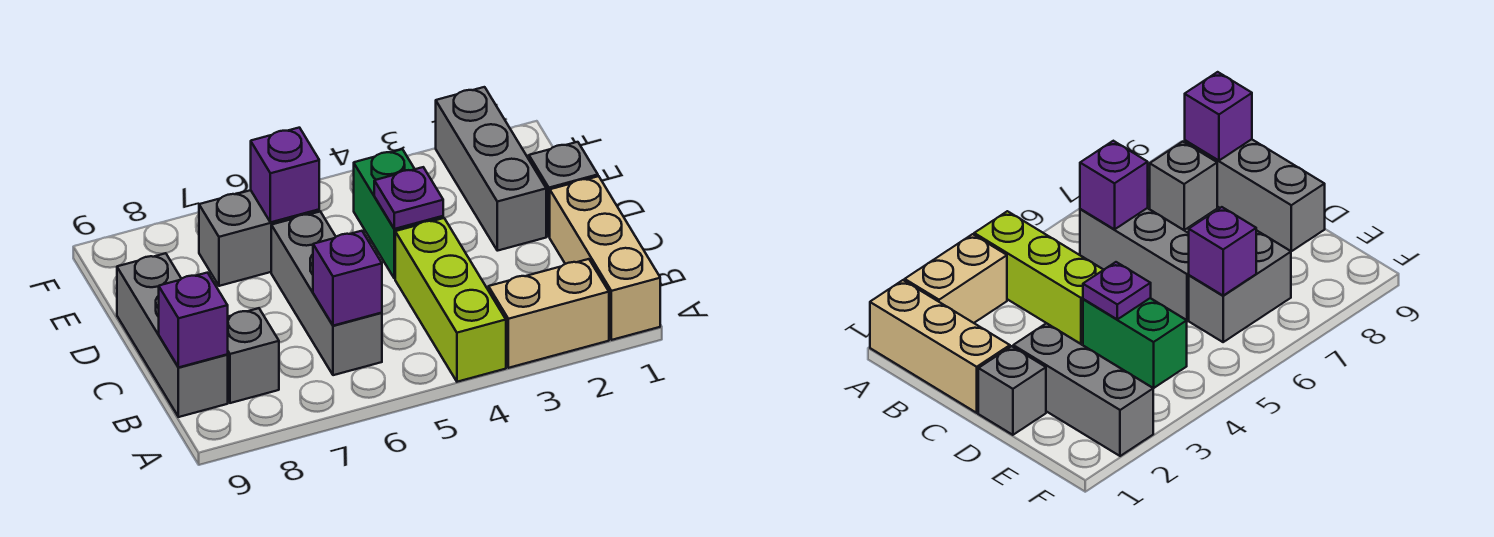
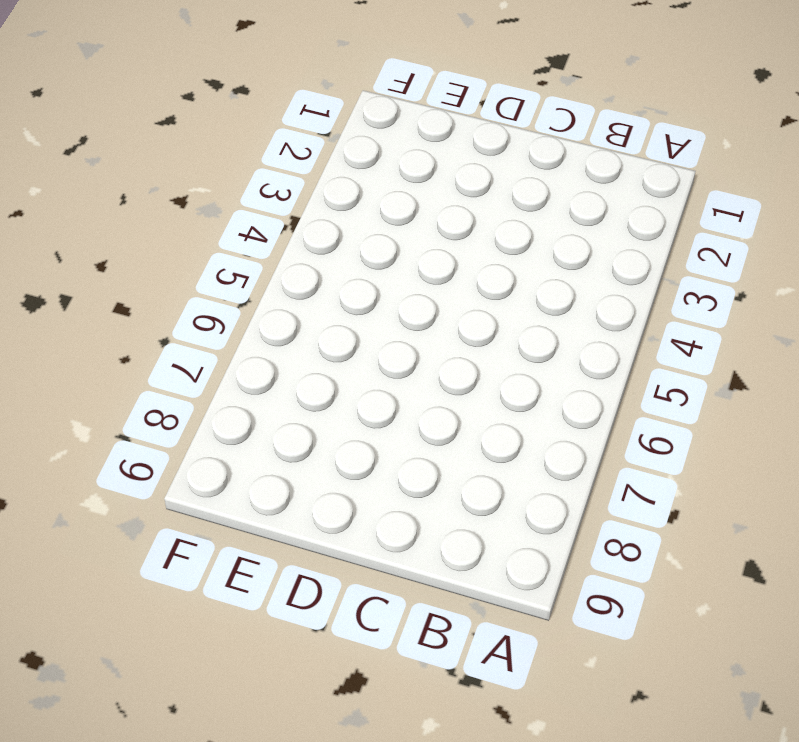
none -> tan 1x3 brick [550,176,660,340]
none -> tan 1x2 brick [489,259,609,368]
none -> lime 1x3 brick [395,218,506,382]

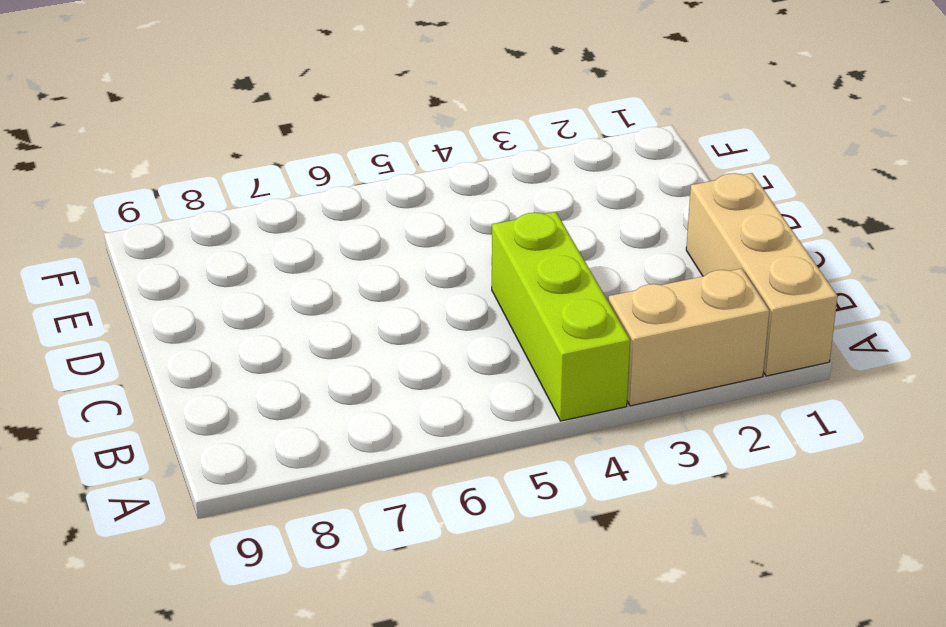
none -> grey 1x3 brick [271,211,382,375]
none -> grey 1x1 brick [227,308,279,403]
none -> grey 1x3 brick [117,253,228,417]

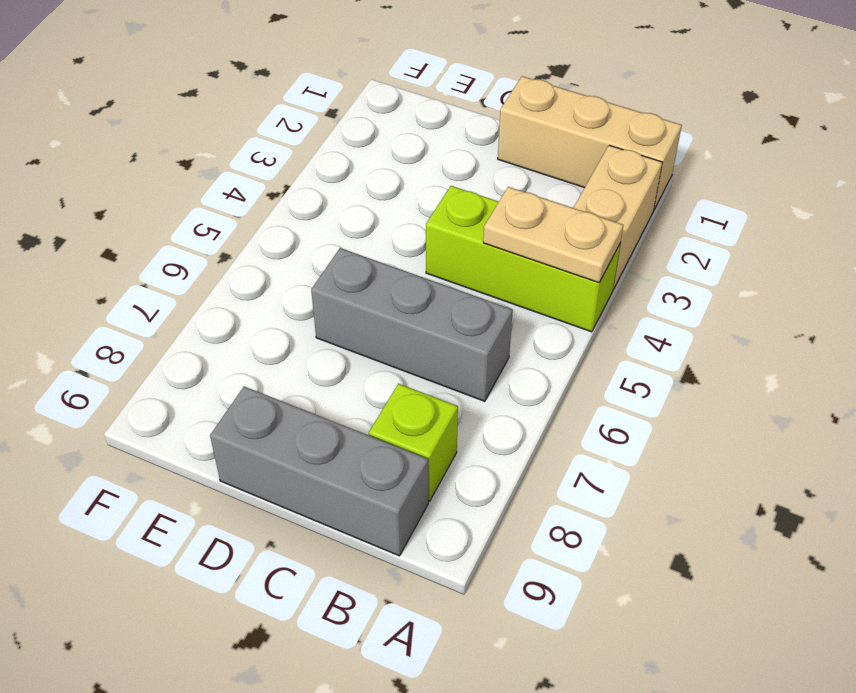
tan 1x2 plate [483,187,623,283] -> none
lime 1x1 brick [369,384,458,501] -> grey 1x1 brick [227,308,279,403]
none -> grey 1x1 brick [529,142,598,237]
none -> grey 1x3 brick [436,87,546,251]
none -> green 1x2 brick [354,149,443,279]

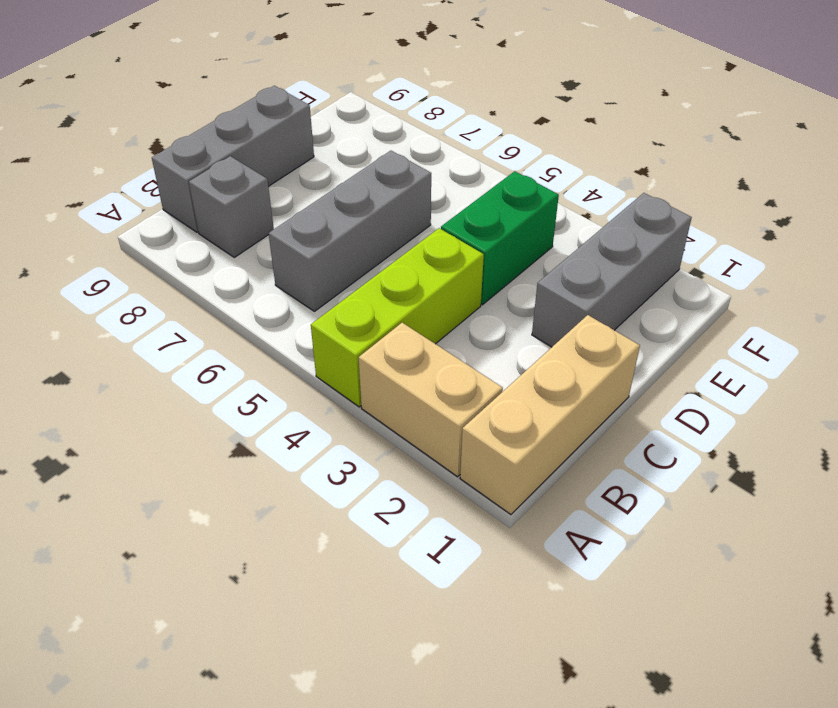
none -> grey 1x1 brick [529,142,598,237]
none -> grey 1x2 brick [199,190,319,286]
none -> purple 1x1 brick [313,231,382,326]

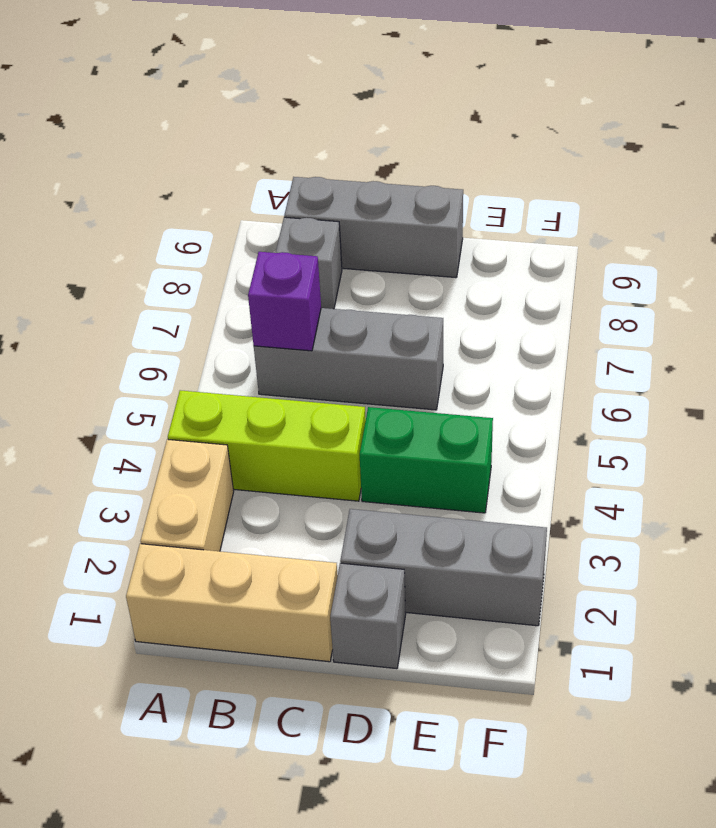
none -> grey 1x2 brick [199,190,319,286]
none -> purple 1x1 brick [159,273,228,367]
none -> purple 1x1 plate [374,167,443,229]

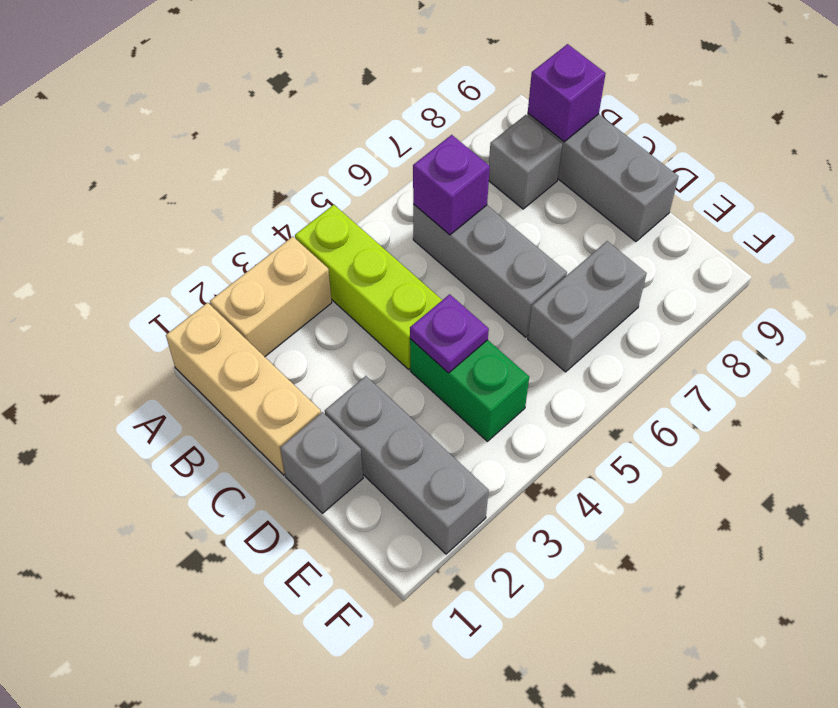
none -> purple 1x1 brick [251,128,319,222]

